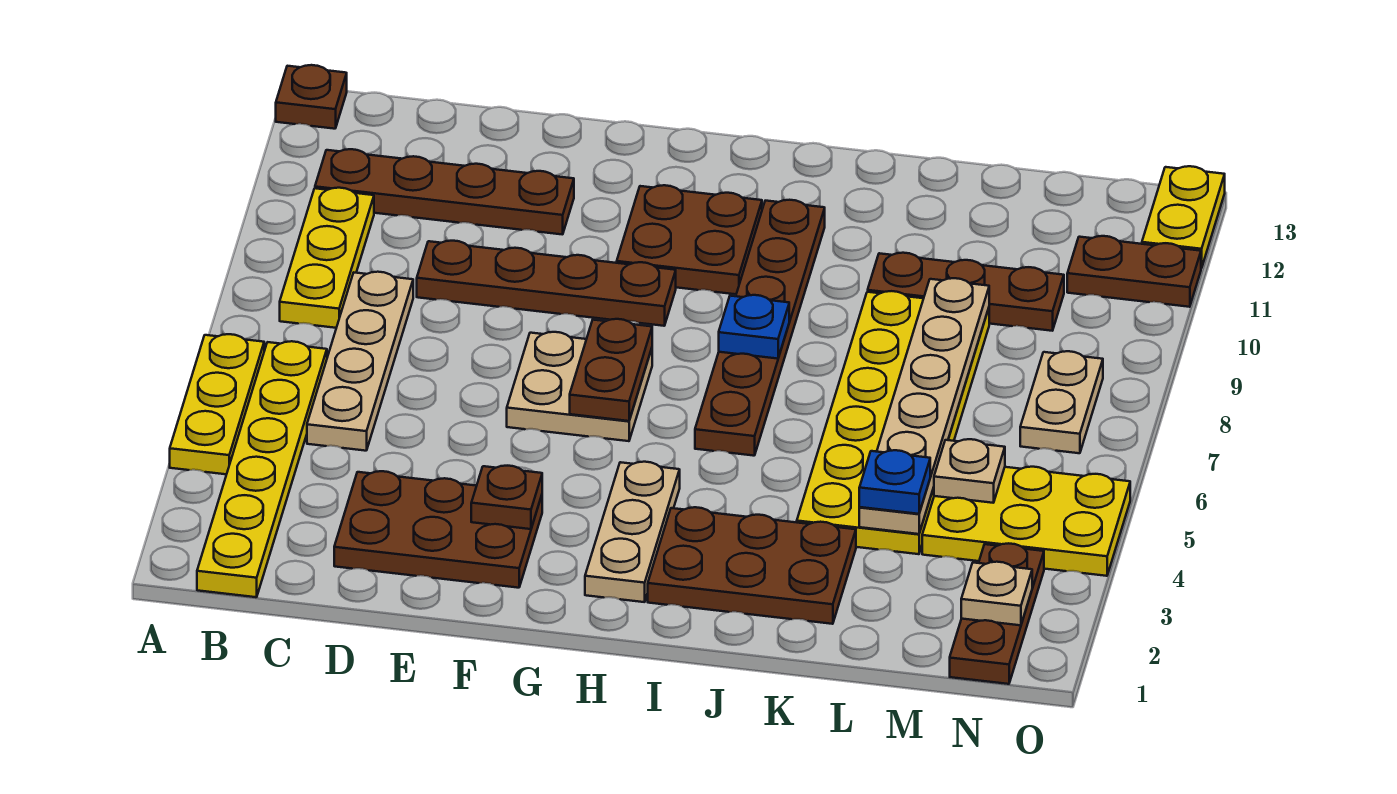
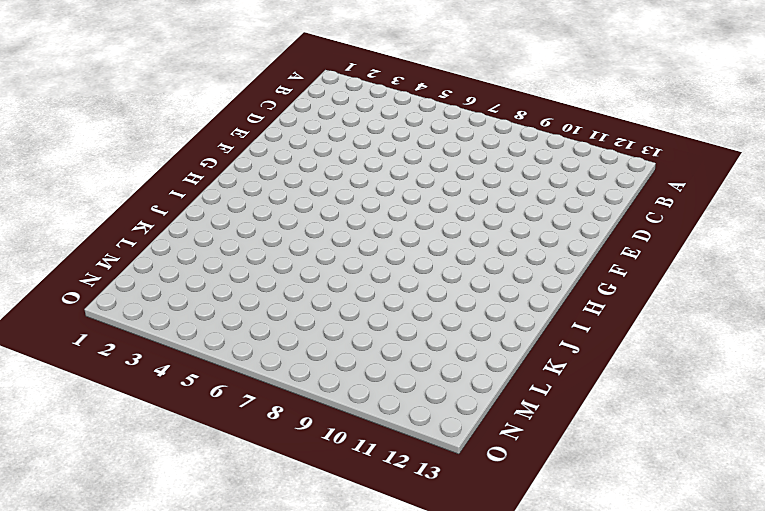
none -> yellow 1x3 plate [170,334,264,474]
none -> brown 1x1 plate [276,65,347,129]
none -> yellow 1x6 plate [197,341,327,597]

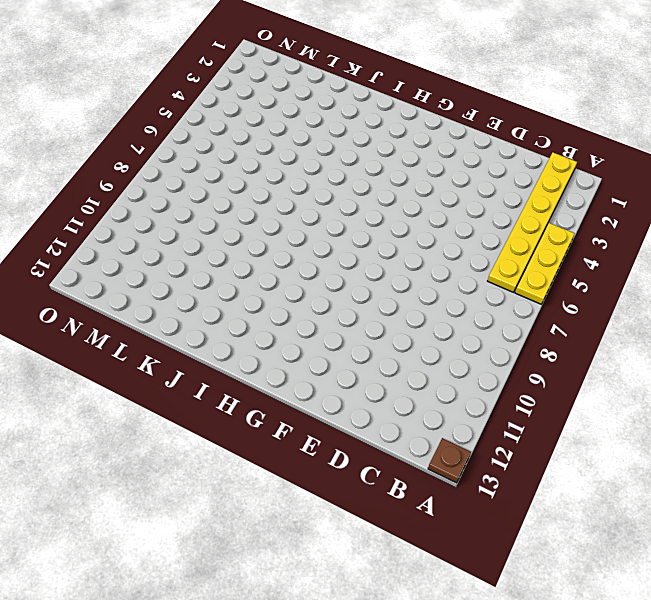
none -> yellow 1x3 plate [280,188,374,328]
none -> brown 1x4 plate [315,149,574,235]
none -> tan 1x4 plate [307,272,413,451]

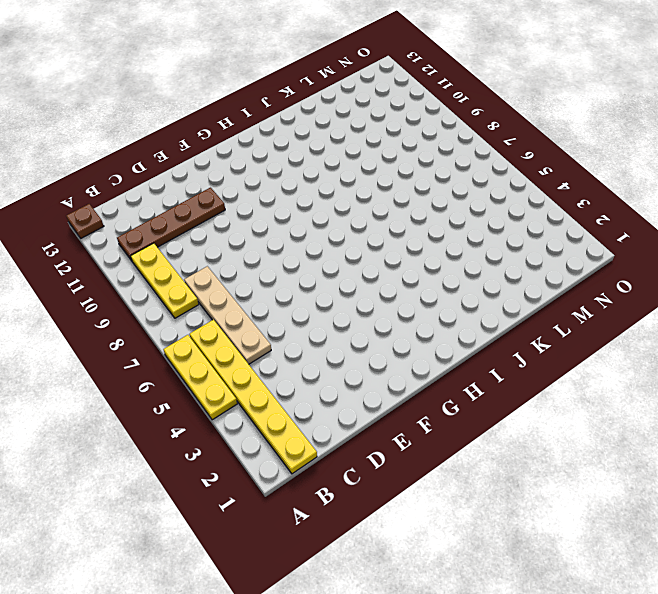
none -> brown 2x3 plate [334,471,542,588]
none -> brown 1x4 plate [417,241,676,326]
none -> tan 2x2 plate [507,332,652,441]

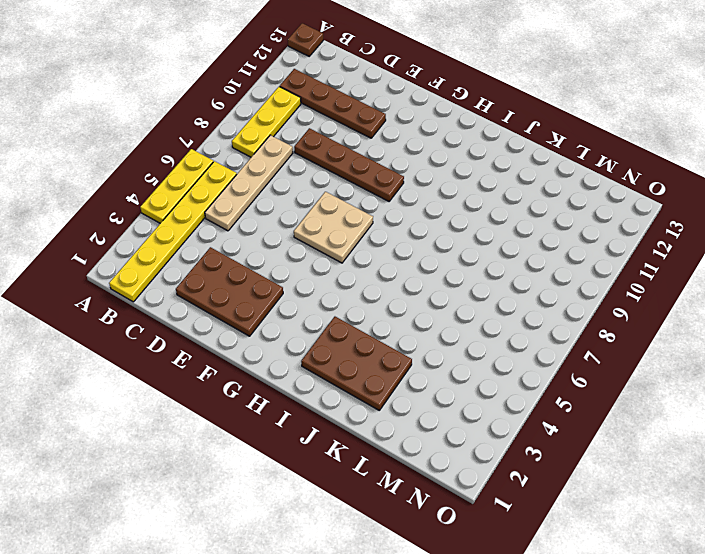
none -> brown 2x2 plate [617,185,762,294]
none -> tan 1x3 plate [585,462,680,602]
none -> brown 1x6 plate [695,200,825,456]

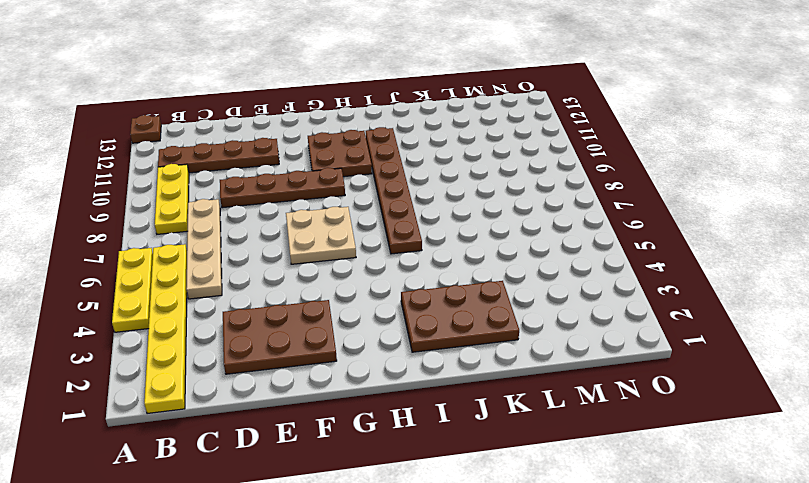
none -> tan 1x3 plate [585,462,680,602]
none -> yellow 2x6 plate [797,291,989,554]
none -> brown 1x3 plate [868,253,1064,331]

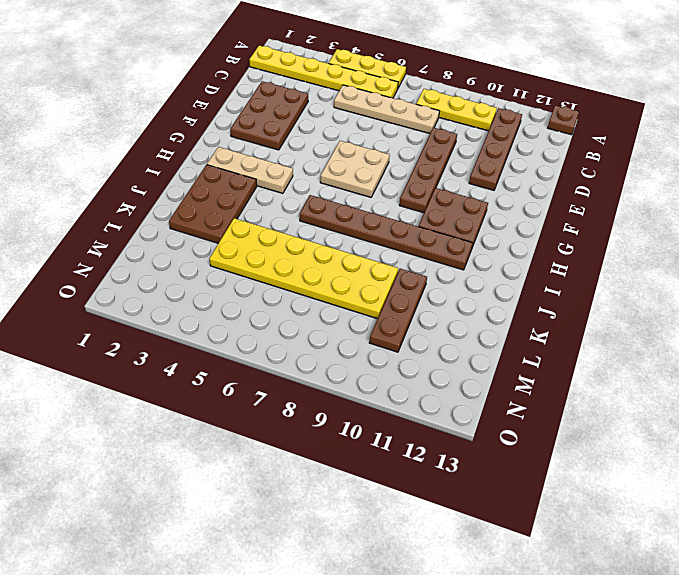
none -> yellow 2x3 plate [922,467,1130,576]
none -> brown 1x3 plate [950,543,1044,684]
none -> tan 1x2 plate [1020,351,1103,453]

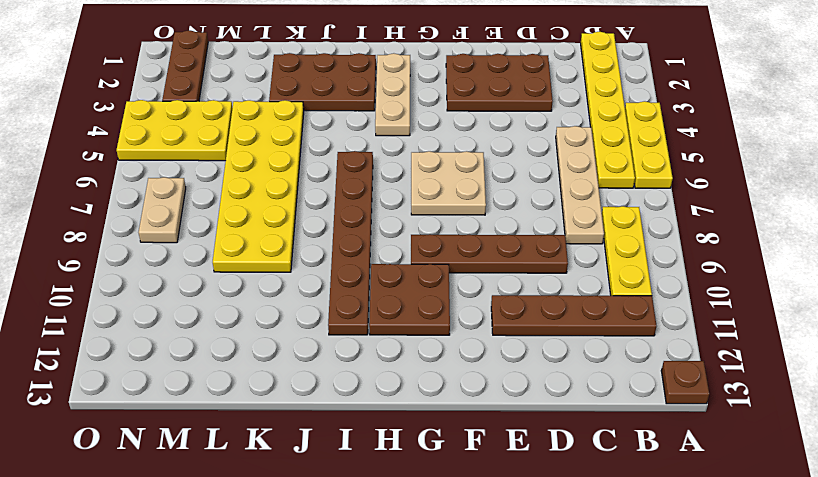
none -> brown 1x3 plate [868,253,1064,331]
none -> brown 1x2 plate [1067,236,1201,307]
none -> yellow 1x2 plate [1142,166,1225,268]

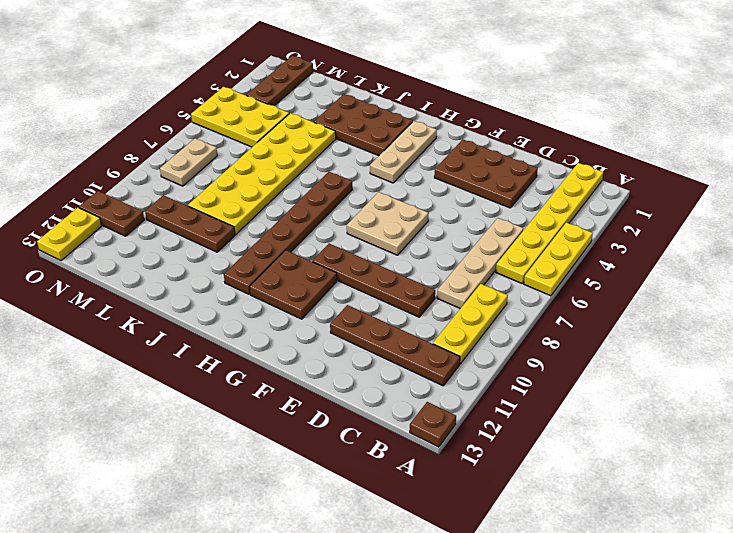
none -> brown 1x1 plate [471,466,542,529]
none -> brown 1x2 plate [570,319,652,421]
none -> blue 1x1 plate [719,295,789,359]

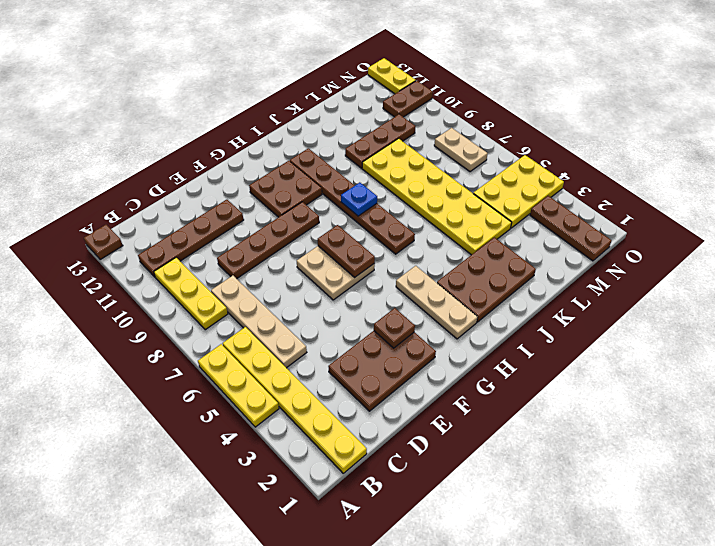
none -> tan 1x6 plate [859,278,989,534]
none -> tan 1x1 plate [934,439,1005,503]
none -> tan 1x1 plate [961,562,1032,625]

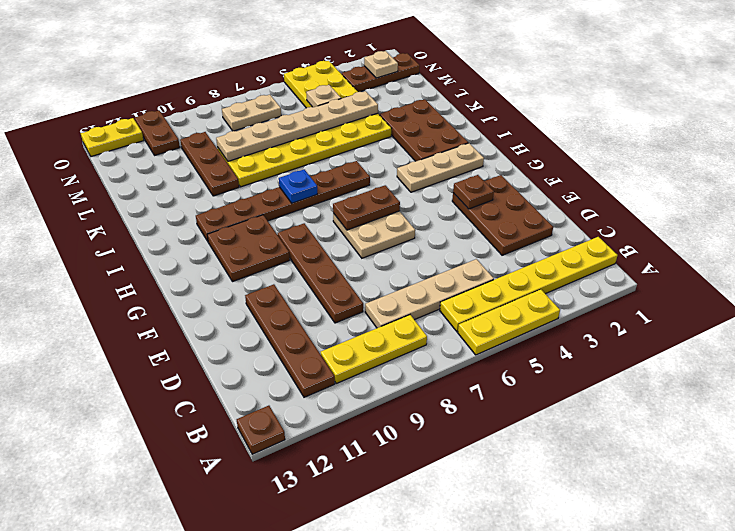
none -> blue 1x1 plate [859,450,930,514]

